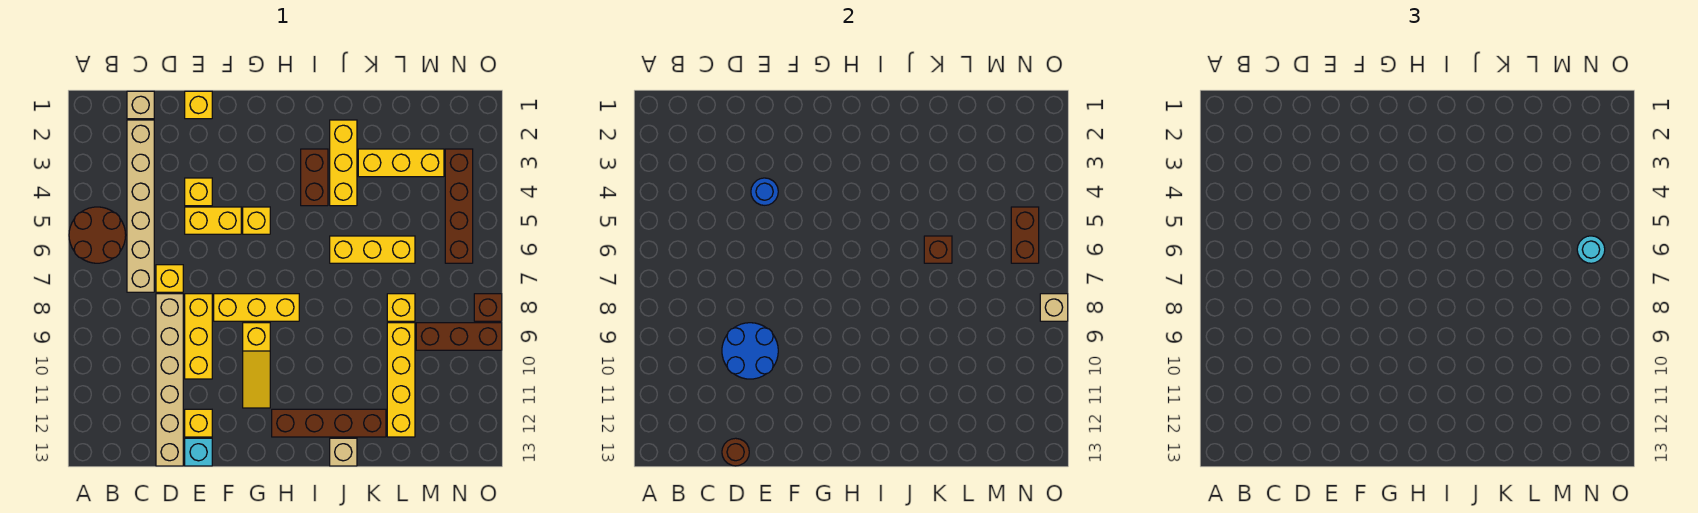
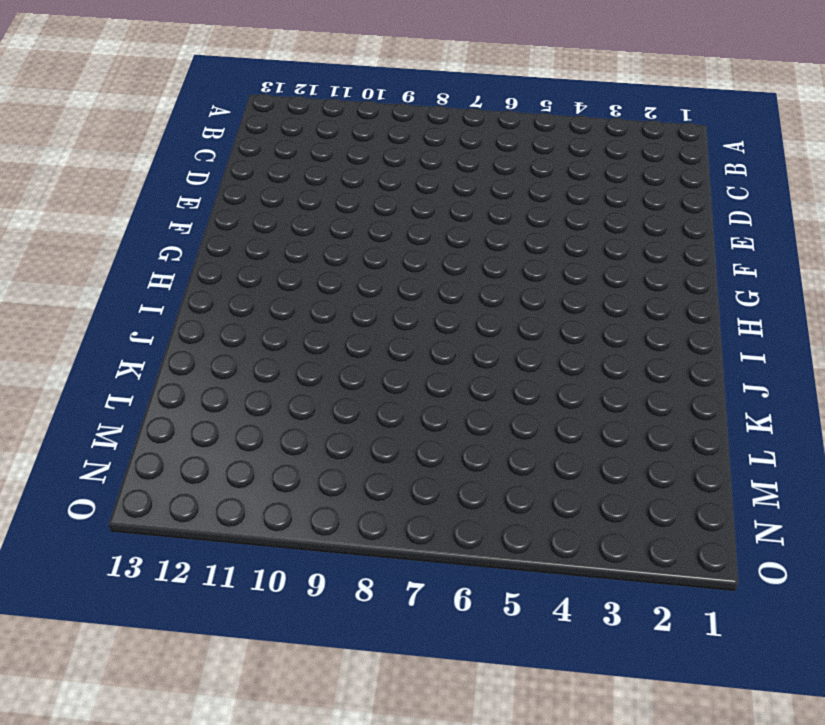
none -> brown 2x2 round brick [69,207,126,263]
none -> tan 1x1 brick [127,91,154,119]
none -> tan 1x6 brick [127,120,154,292]
none -> yellow 1x1 brick [156,265,183,292]

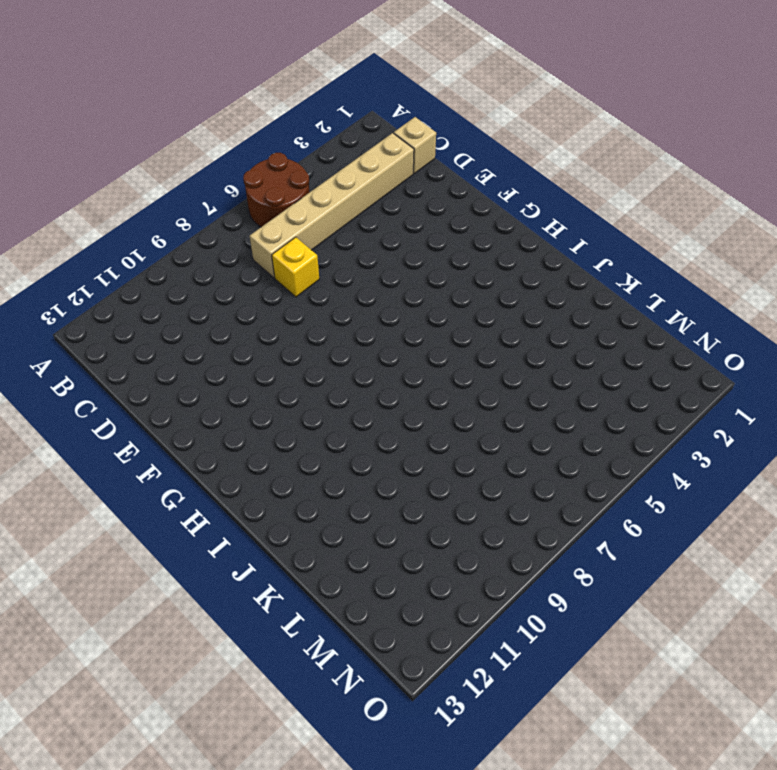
none -> tan 1x6 brick [156,294,183,466]
none -> yellow 1x1 brick [185,91,212,119]
none -> yellow 1x1 brick [185,178,212,206]
none -> yellow 1x2 brick [185,207,241,234]

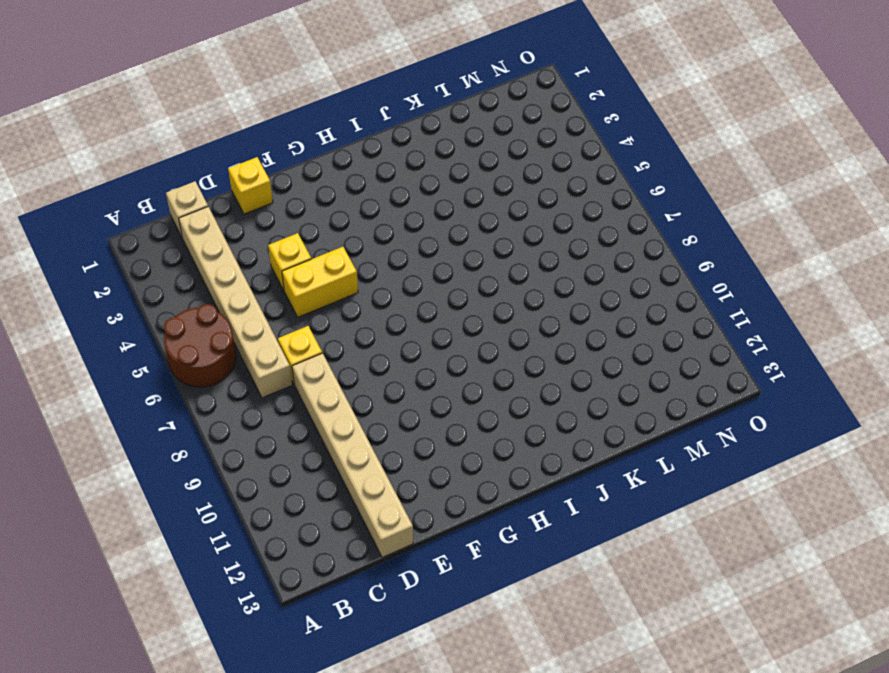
none -> yellow 1x3 brick [185,294,212,379]
none -> yellow 1x1 brick [185,409,212,437]
none -> cyan 1x1 brick [185,438,212,466]
none -> yellow 1x3 brick [214,294,299,321]

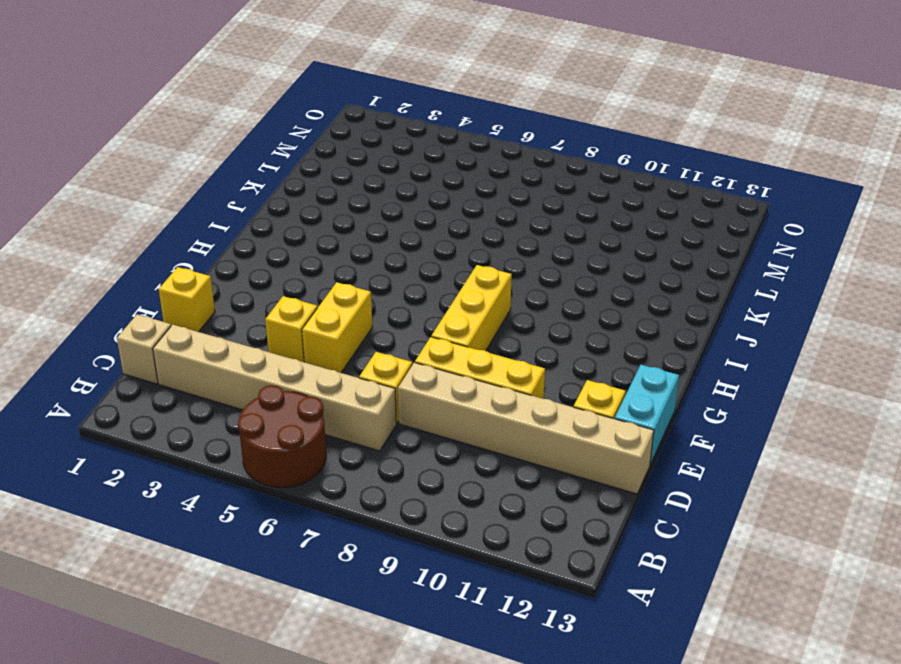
cyan 1x2 brick [615,365,679,464] -> cyan 1x1 brick [185,438,212,466]
none -> yellow 1x1 brick [243,207,270,234]
none -> yellow 1x3 slope [243,323,270,408]
none -> brown 1x4 brick [272,409,386,437]
none -> brown 1x2 brick [301,149,328,206]

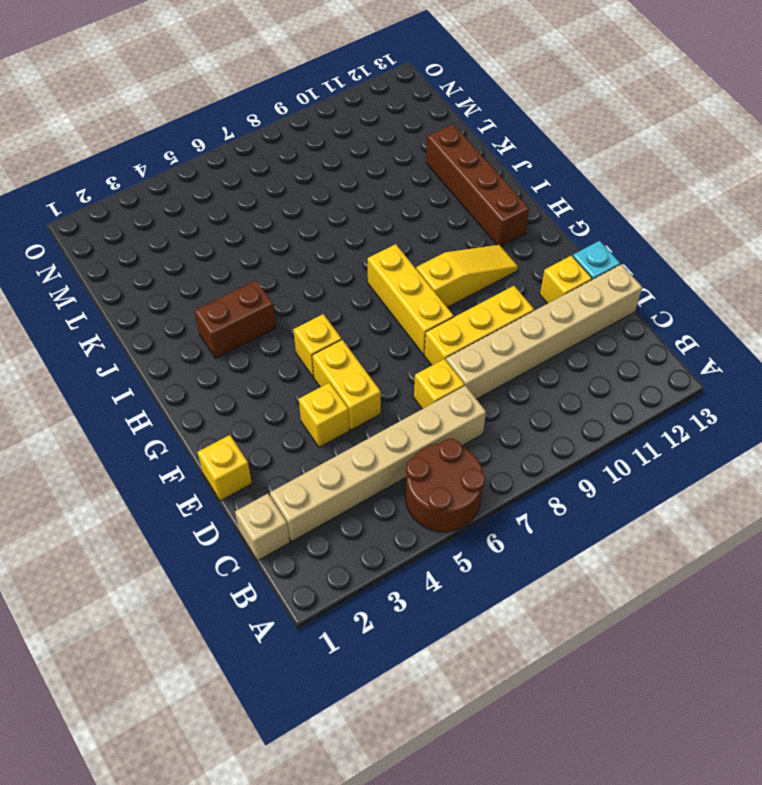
none -> yellow 1x3 brick [330,120,357,206]
none -> yellow 1x3 brick [330,236,415,263]
none -> tan 1x1 brick [330,438,357,466]
none -> yellow 1x3 brick [358,149,444,177]

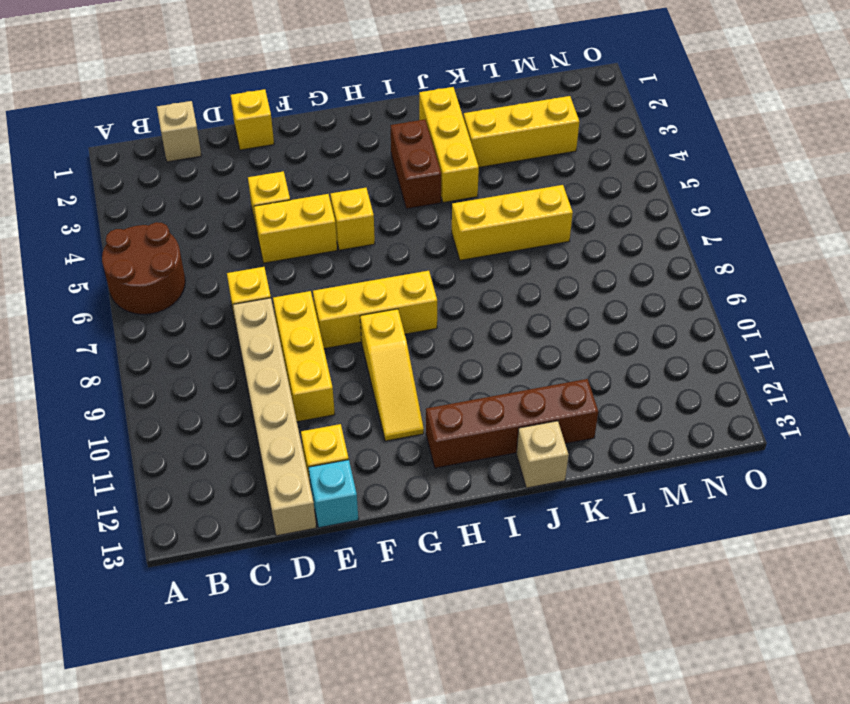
none -> tan 1x6 brick [127,120,154,292]
none -> yellow 1x1 brick [387,294,415,321]
none -> yellow 1x4 brick [387,323,415,437]
none -> brown 1x3 brick [416,323,502,350]

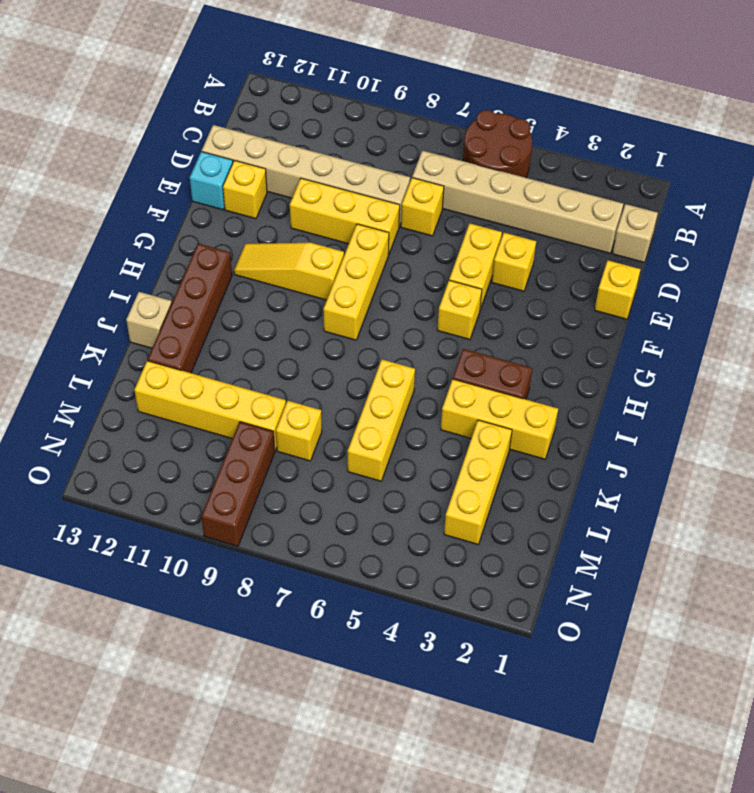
none -> brown 1x4 brick [445,149,473,263]
none -> brown 1x1 brick [474,294,502,321]
none -> blue 2x2 round brick [722,323,778,379]
none -> brown 1x1 round brick [722,438,749,466]

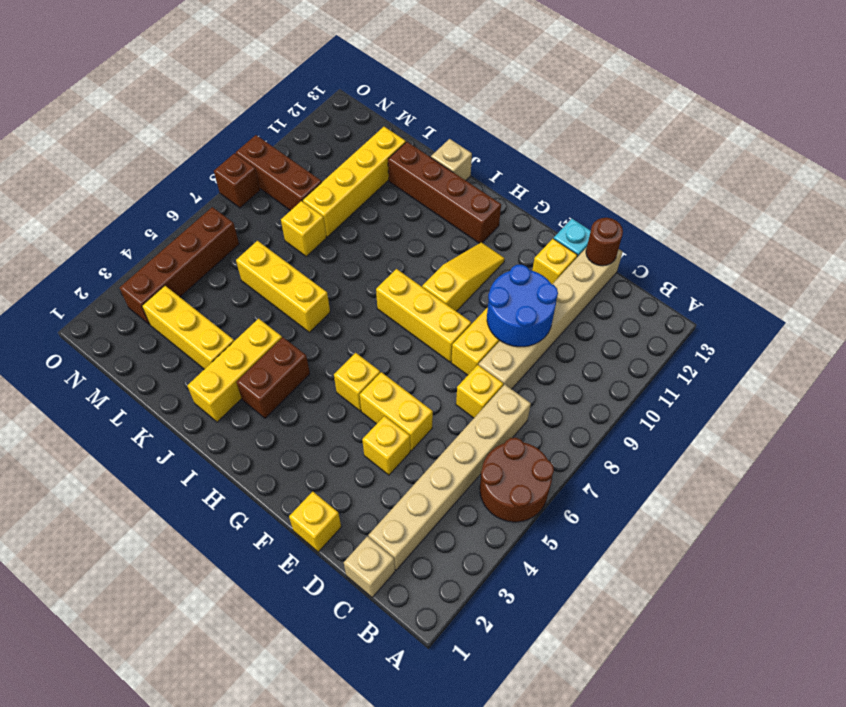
none -> blue 1x1 round brick [751,178,778,205]
none -> brown 1x1 brick [924,236,952,263]
none -> brown 1x2 brick [1011,207,1039,263]
none -> tan 1x1 brick [1040,294,1068,321]

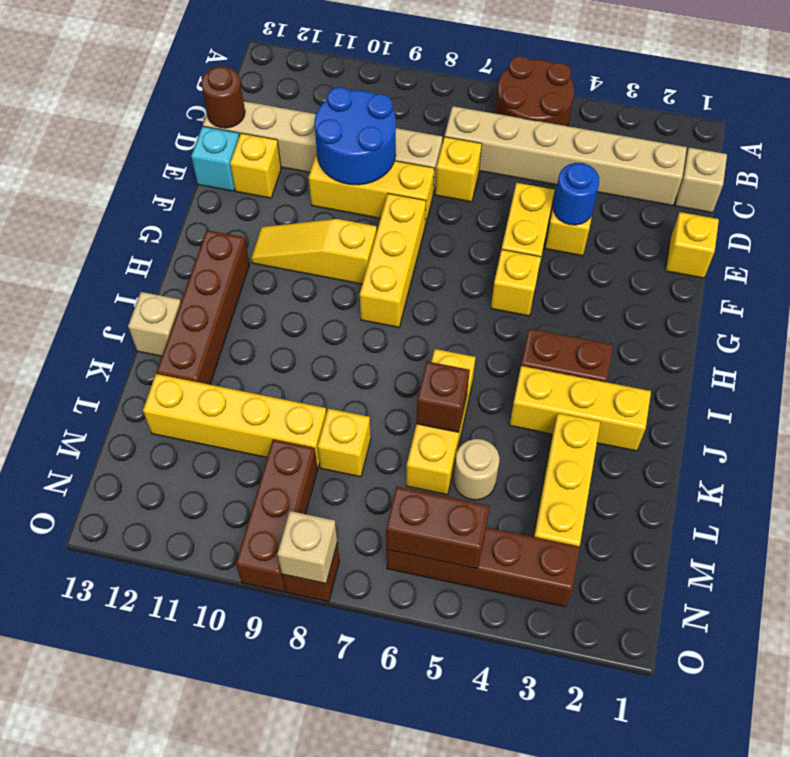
tan 1x1 round brick [454,439,499,500] -> none
none -> cyan 1x1 round brick [1577,236,1605,263]

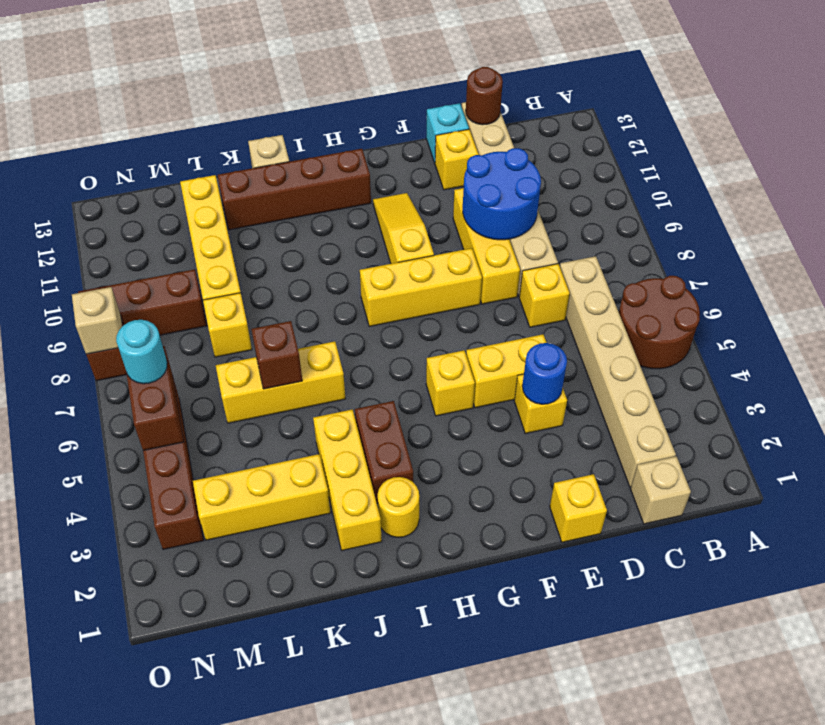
yellow 1x1 round brick [378,477,419,537] -> none

